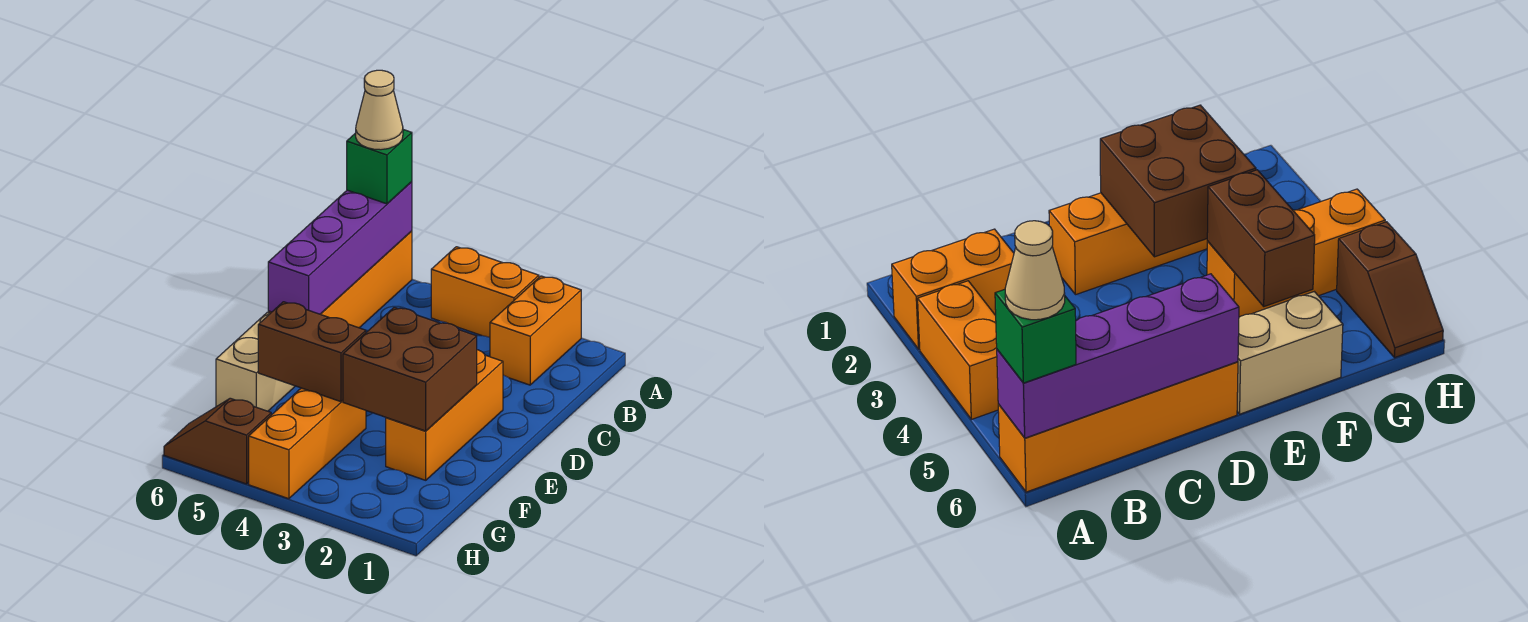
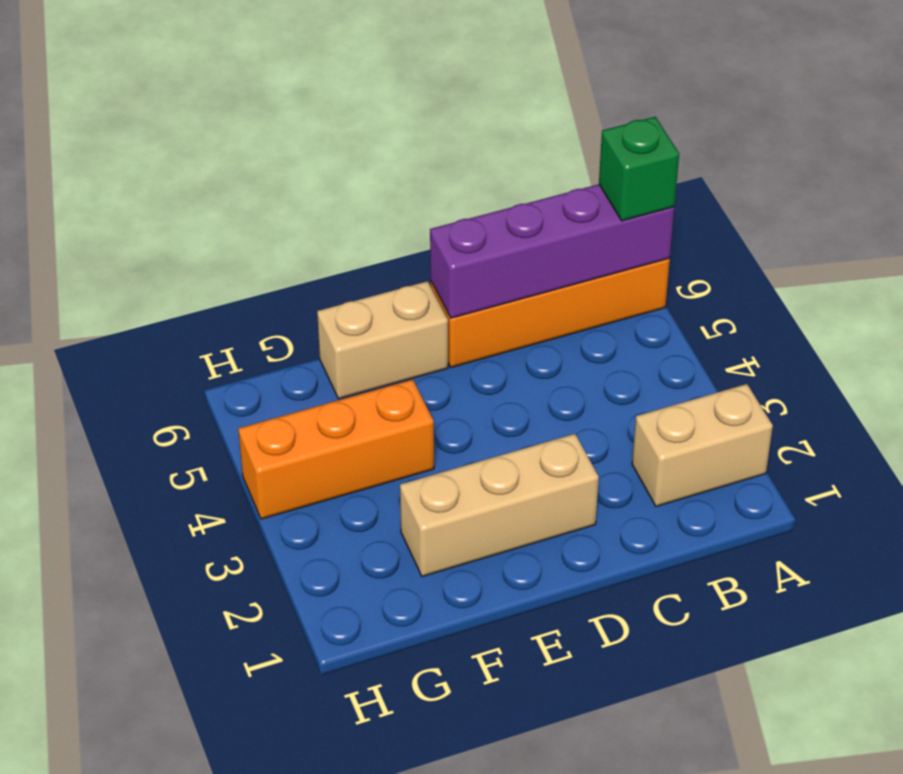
tan 1x2 brick [632,384,773,506] -> orange 1x2 brick [490,276,581,385]
tan 1x3 brick [400,434,599,577] -> orange 1x3 brick [386,350,503,480]
none -> orange 1x2 brick [431,247,539,338]
none -> brown 1x2 slope [164,398,271,484]
none -> brown 2x2 brick [343,307,477,431]

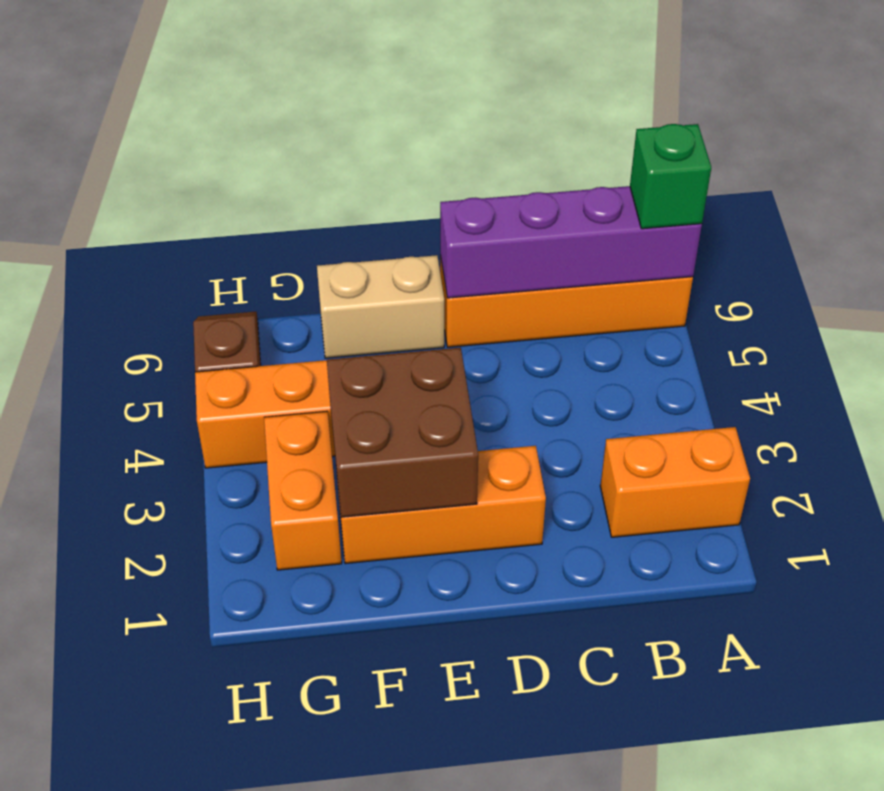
orange 1x2 brick [264,411,342,570] -> orange 1x2 brick moved to [431,247,539,338]
none -> brown 1x2 brick [258,302,366,402]
none -> tan 1x1 cone [356,70,403,150]

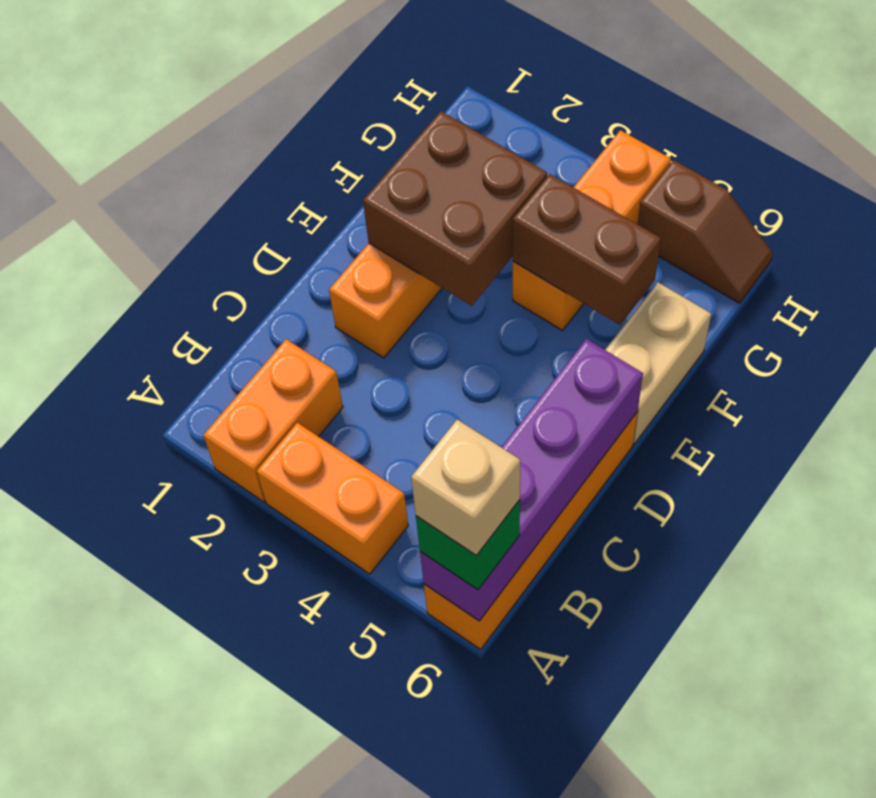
tan 1x1 brick [411,420,520,556] -> tan 1x1 cone [356,70,403,150]

